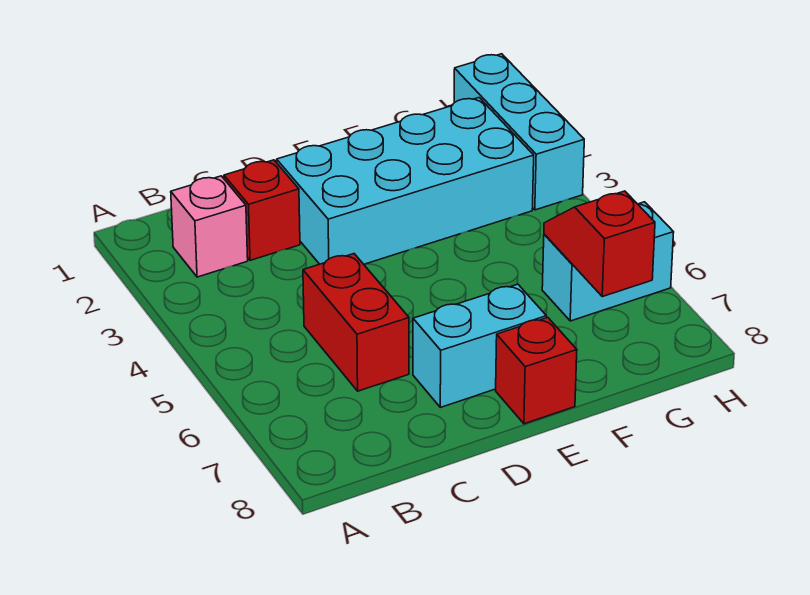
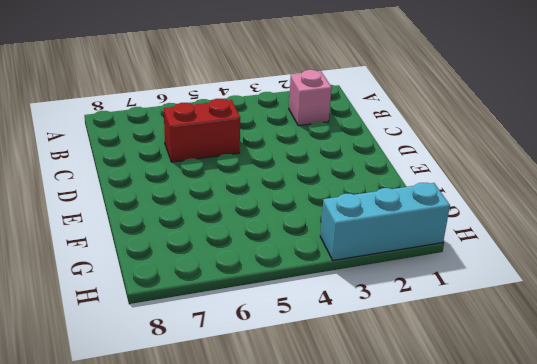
none -> red 1x1 brick [224,160,300,260]
none -> cyan 2x4 brick [277,98,534,264]

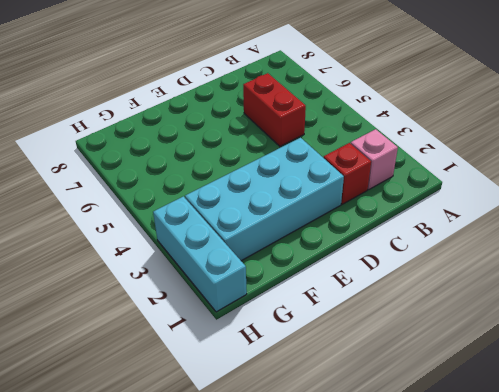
none -> cyan 1x2 brick [413,284,546,407]
none -> red 1x1 brick [496,317,577,424]

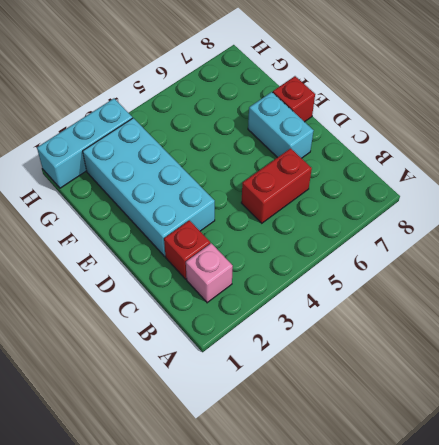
none -> cyan 1x2 brick [542,202,674,321]
none -> red 1x2 slope [544,191,655,297]

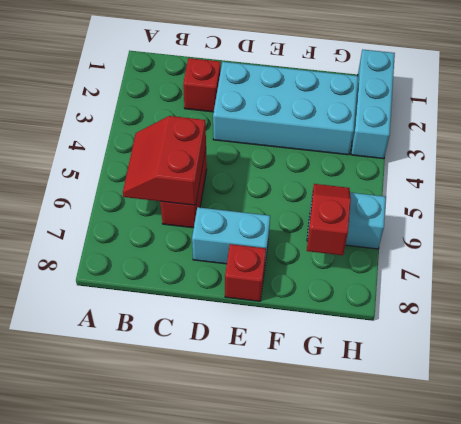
red 2x2 slope [123,116,206,205] -> none
none -> pink 1x1 brick [171,176,248,277]

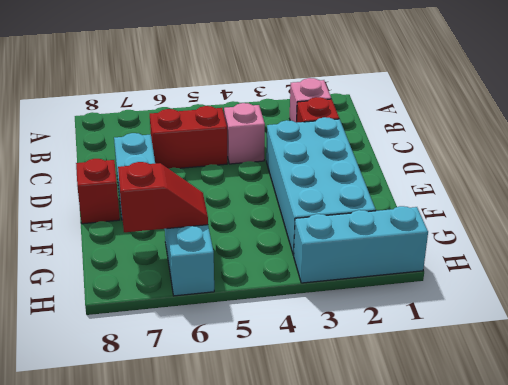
pink 1x1 brick [224,103,265,164] -> none

